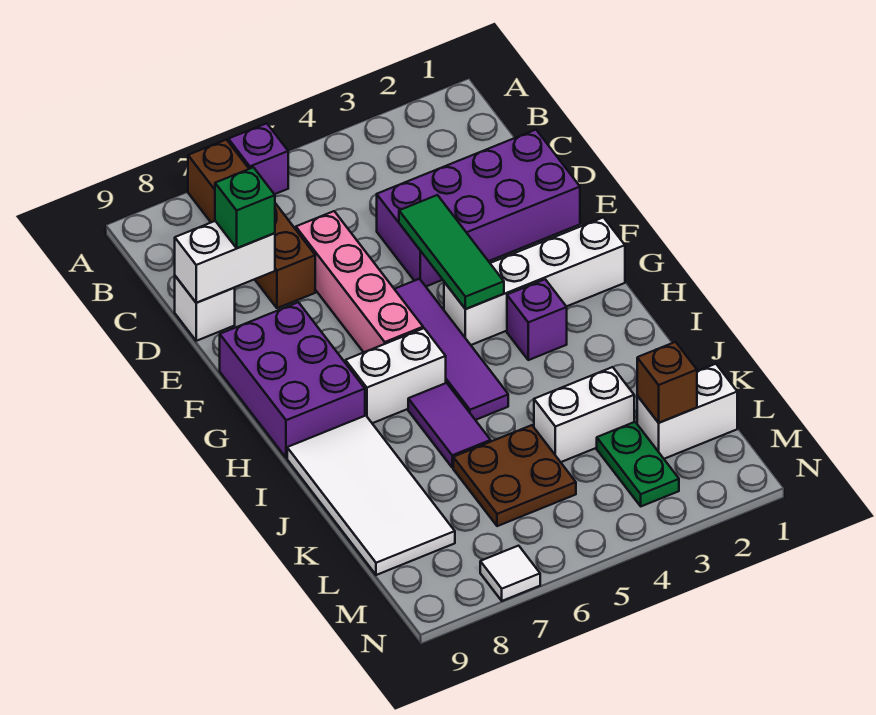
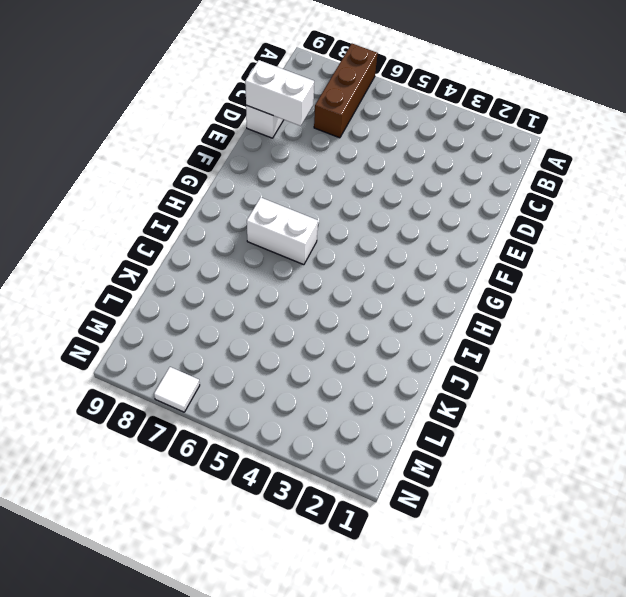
brown 1x3 brick [314,44,378,138] -> brown 1x4 brick [188,140,315,308]
none -> purple 1x1 brick [228,123,288,194]
none -> purple 2x4 brick [377,130,580,286]
none -> pink 1x4 brick [296,211,423,352]

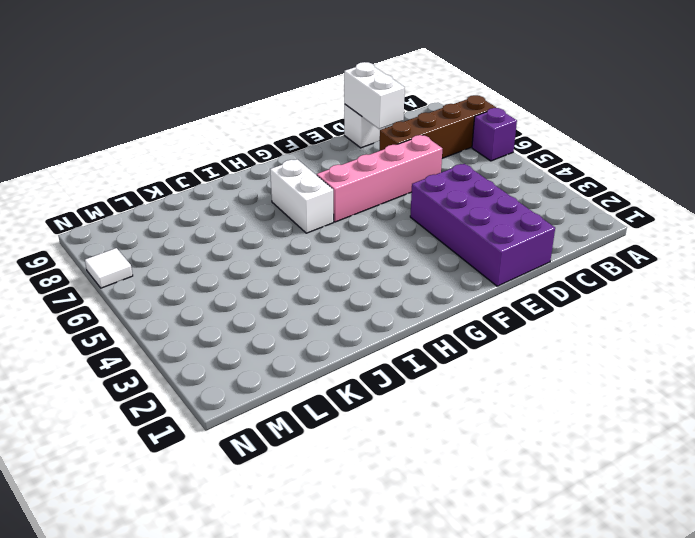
none -> purple 1x4 tile [395,279,508,420]
none -> purple 2x3 brick [220,302,365,458]
none -> white 1x4 brick [444,217,625,345]

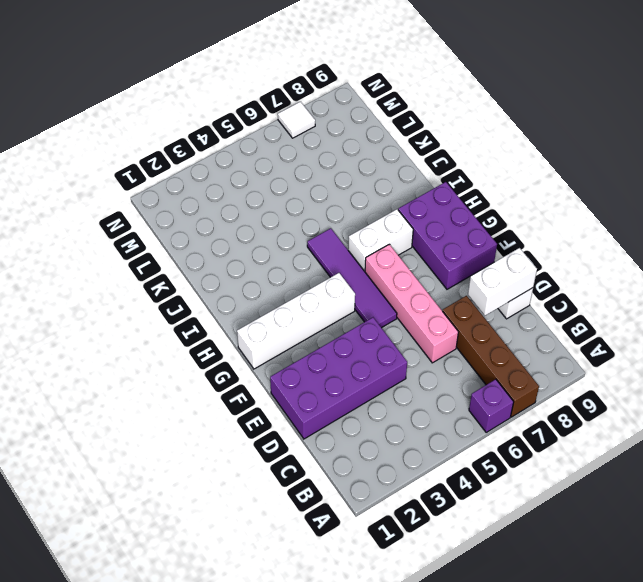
none -> purple 1x1 brick [507,279,567,360]
none -> purple 1x2 tile [408,383,491,468]
none -> white 2x4 tile [287,416,455,575]

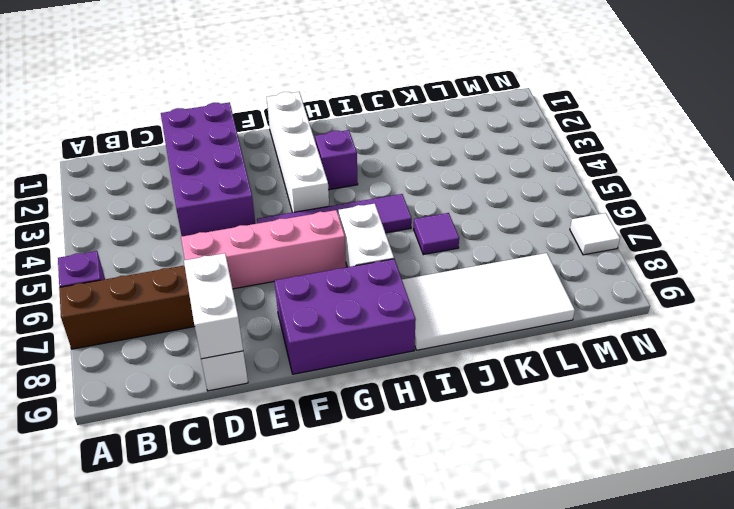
purple 1x1 tile [414,213,459,255] -> purple 1x2 tile [408,383,491,468]
none -> white 1x2 brick [534,367,634,462]
none -> brown 2x2 plate [453,425,576,526]
none -> white 1x2 brick [637,364,737,459]

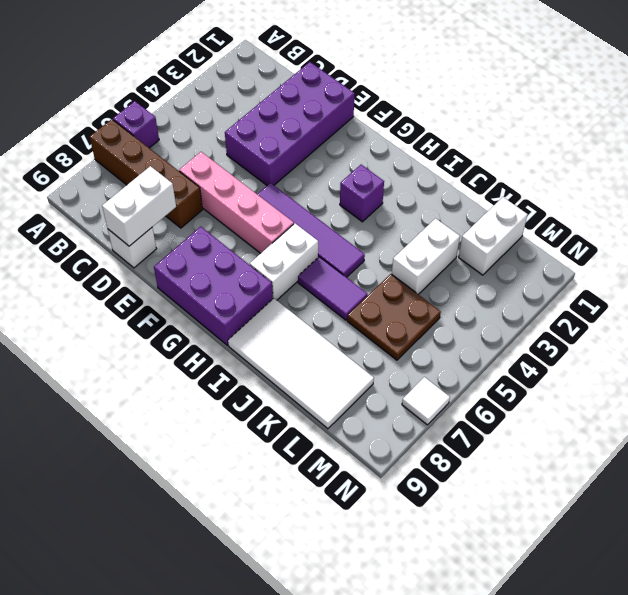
none -> white 1x4 brick [444,217,625,345]
none -> green 1x2 plate [597,422,679,506]
none -> green 1x3 tile [399,195,504,309]

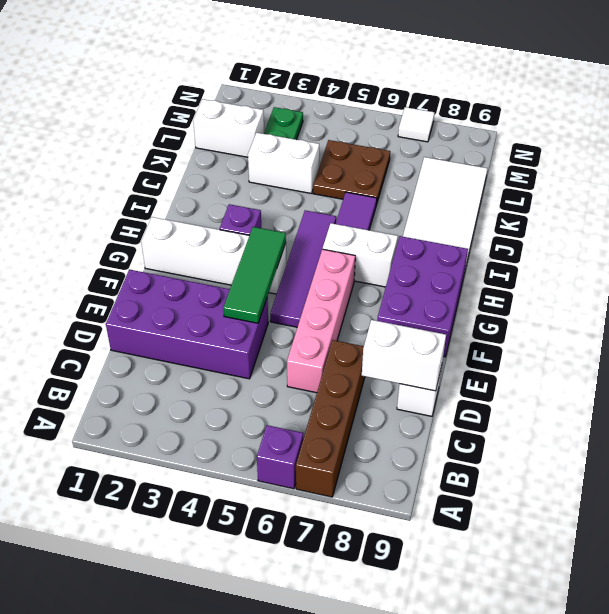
none -> brown 1x1 brick [637,342,697,423]
none -> green 1x1 brick [215,167,275,248]

